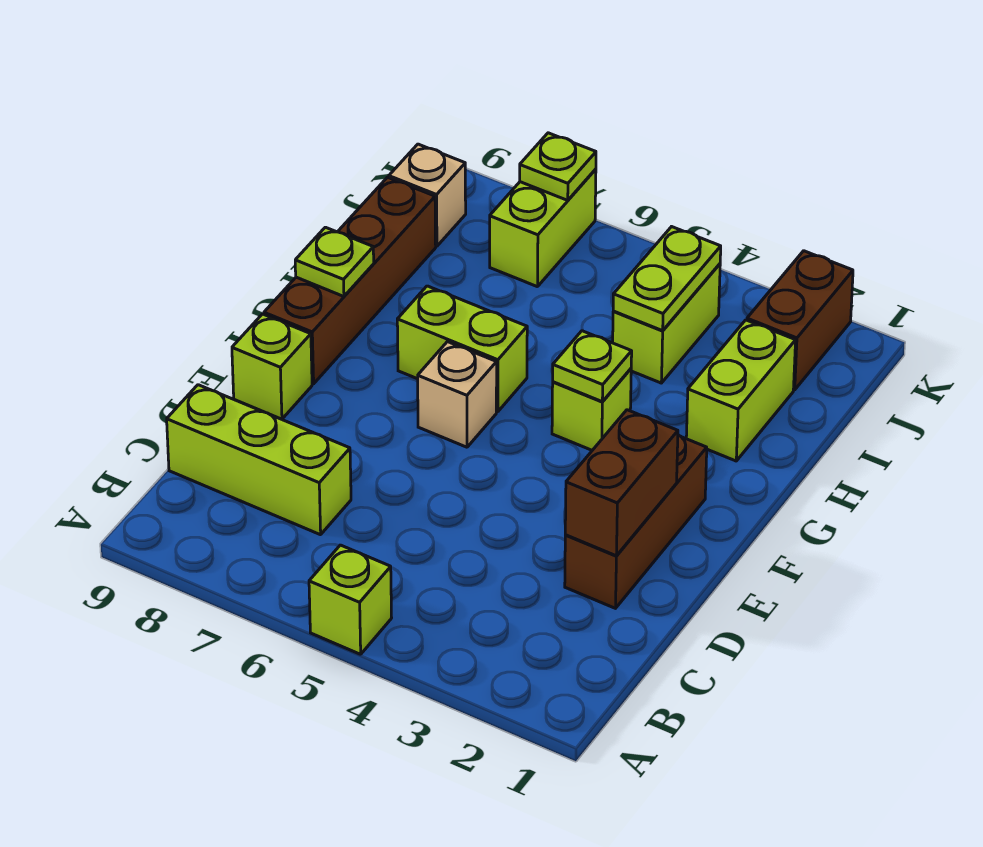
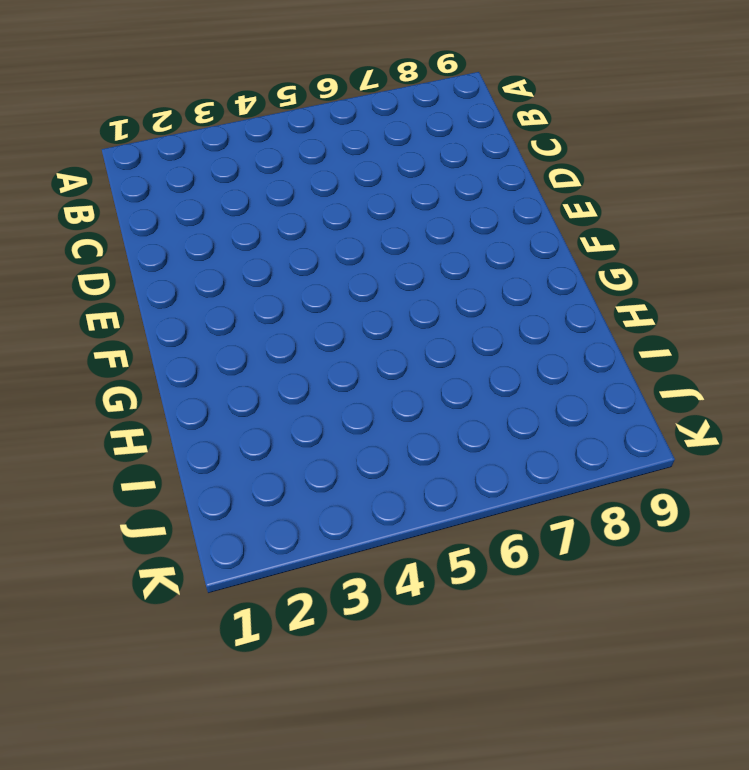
none -> lime 1x1 brick [309,545,392,654]
none -> lime 1x3 brick [167,385,351,535]
none -> brown 1x3 brick [565,435,707,608]

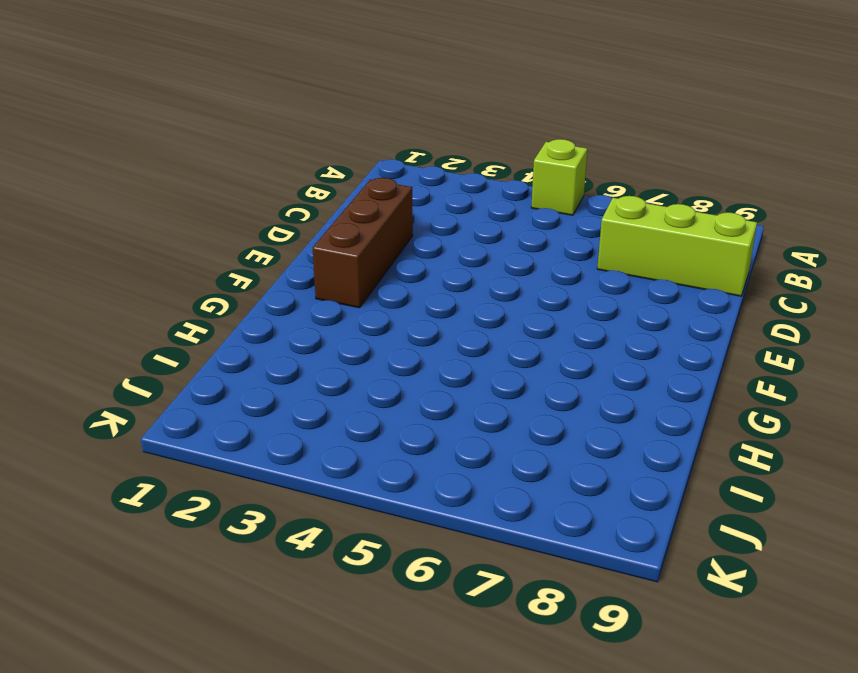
none -> lime 1x1 brick [232,314,312,419]
none -> tan 1x1 brick [418,342,497,447]
none -> brown 1x4 brick [264,177,436,384]

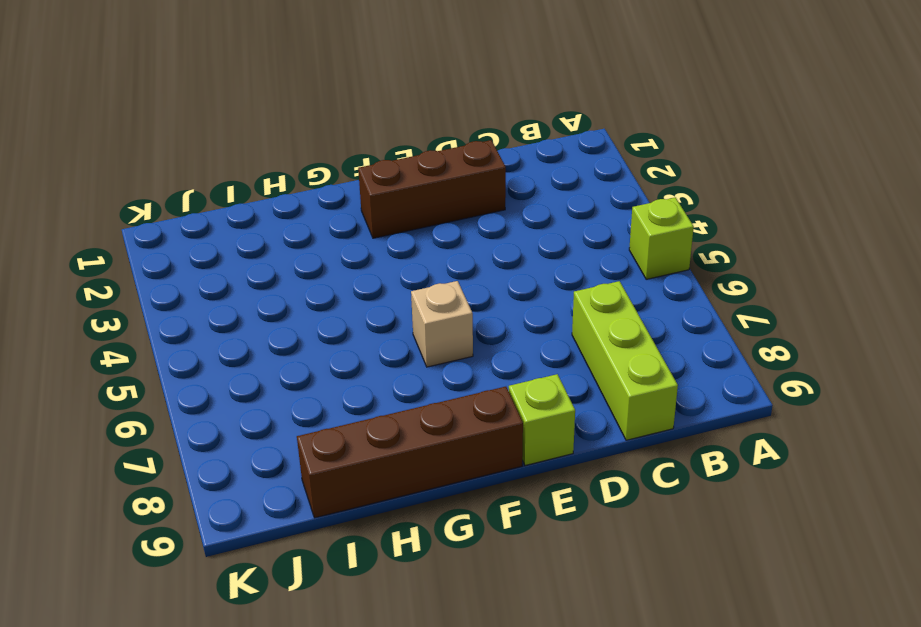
none -> lime 1x1 brick [552,369,631,450]
none -> lime 1x2 brick [397,286,527,412]
none -> lime 1x2 brick [686,320,796,461]

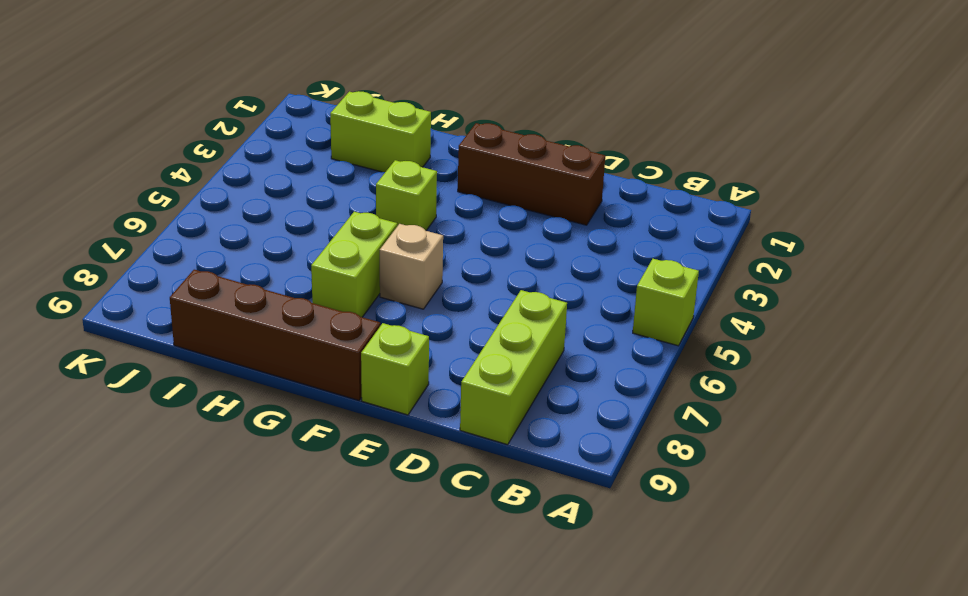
none -> lime 1x2 brick [613,264,720,383]
none -> brown 1x2 brick [747,251,853,390]
none -> lime 1x2 brick [490,169,596,287]

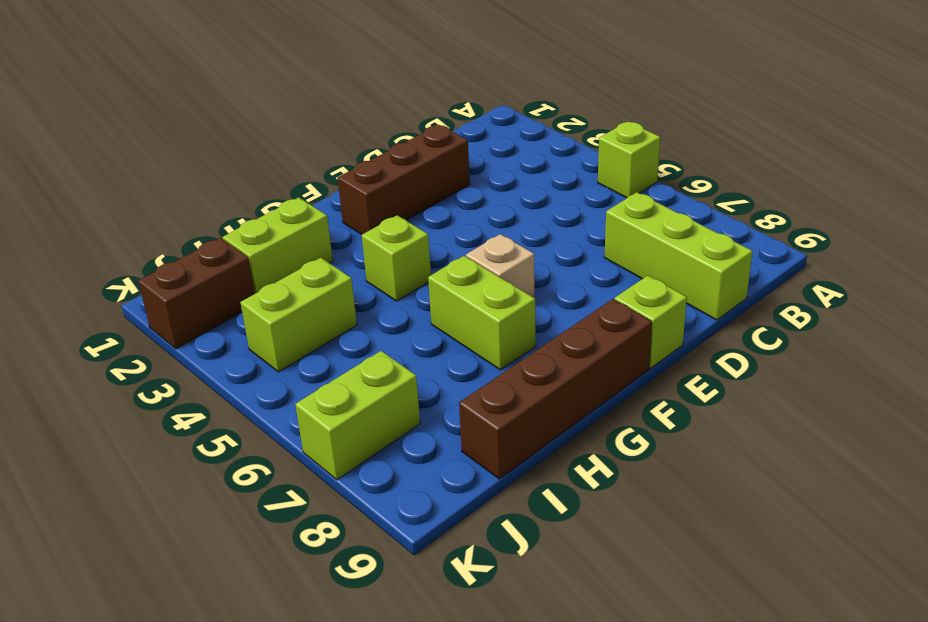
none -> tan 1x1 brick [389,144,466,246]
none -> brown 1x2 brick [565,410,678,556]
none -> lime 1x1 plate [553,331,632,401]

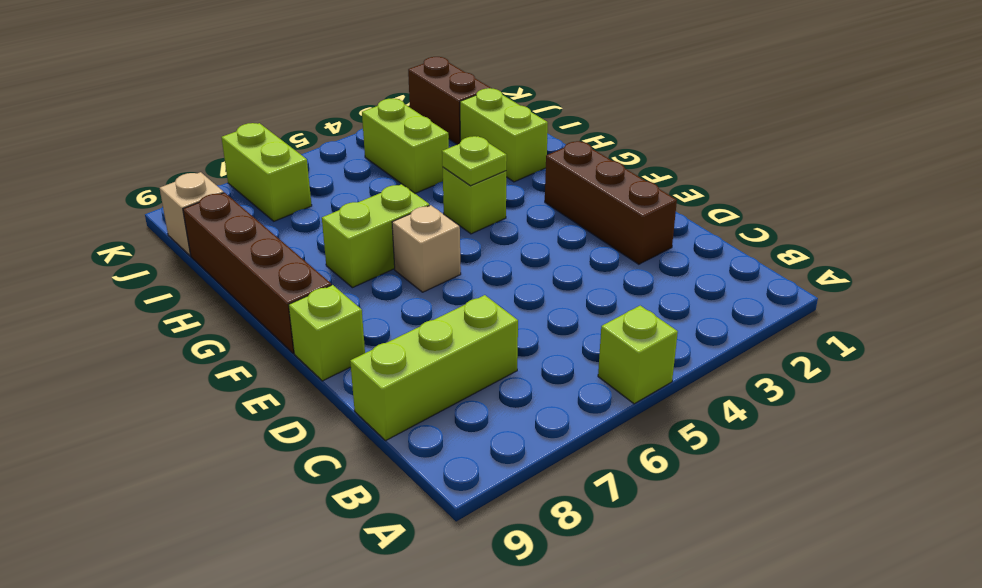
none -> brown 1x2 brick [565,410,678,556]
none -> lime 1x1 plate [295,227,374,296]
none -> lime 1x2 plate [613,227,721,331]

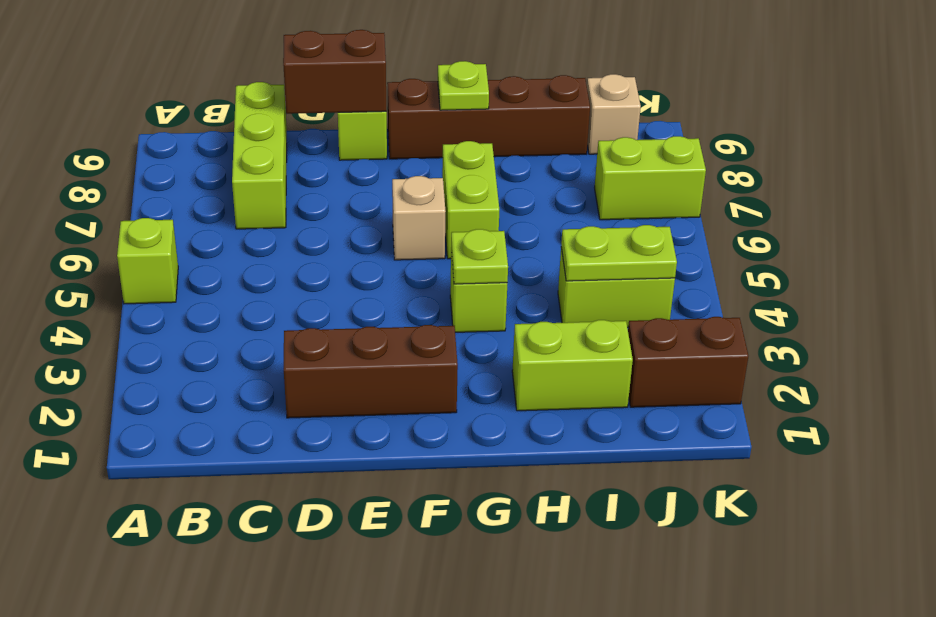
brown 1x2 brick [283,30,386,114] -> brown 1x2 brick moved to [565,410,678,556]
none -> lime 1x1 plate [520,133,596,200]

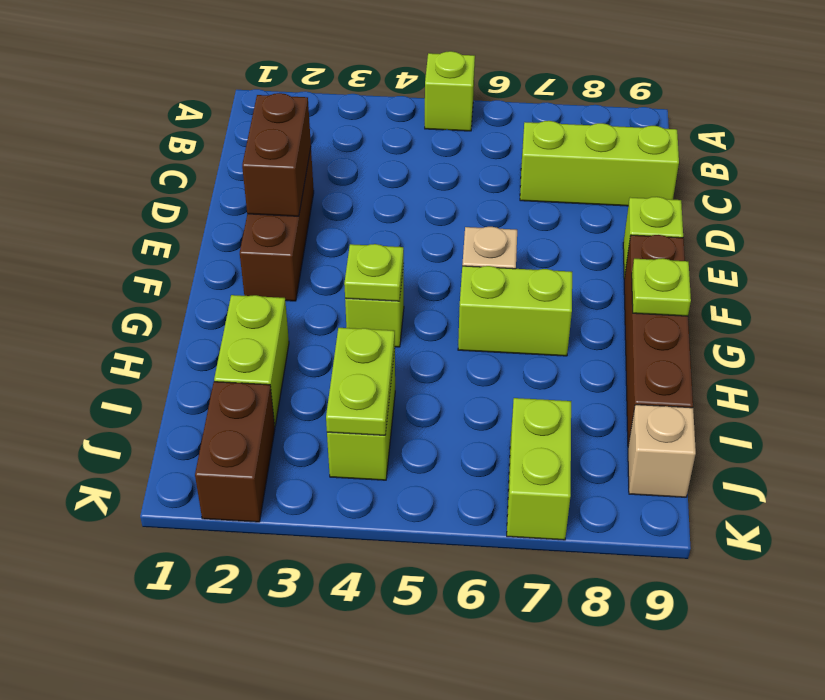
none -> lime 1x1 plate [520,133,596,200]

